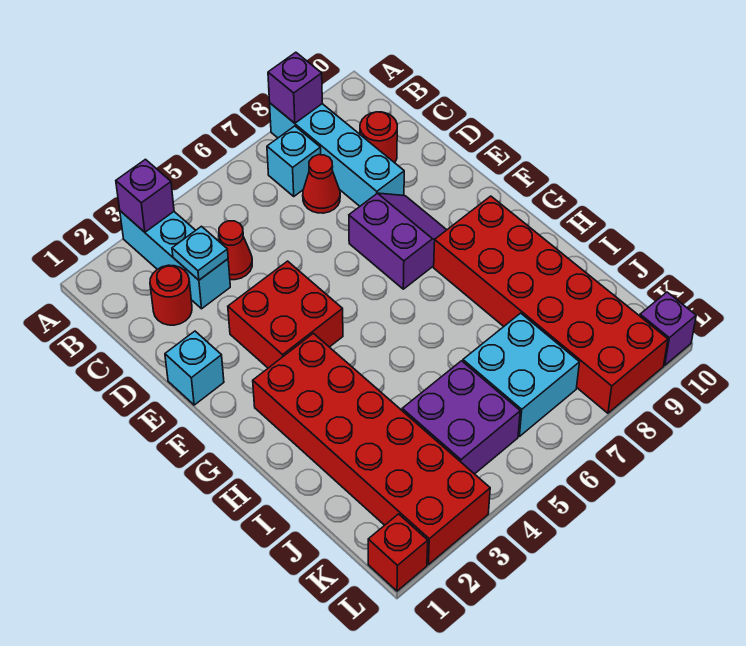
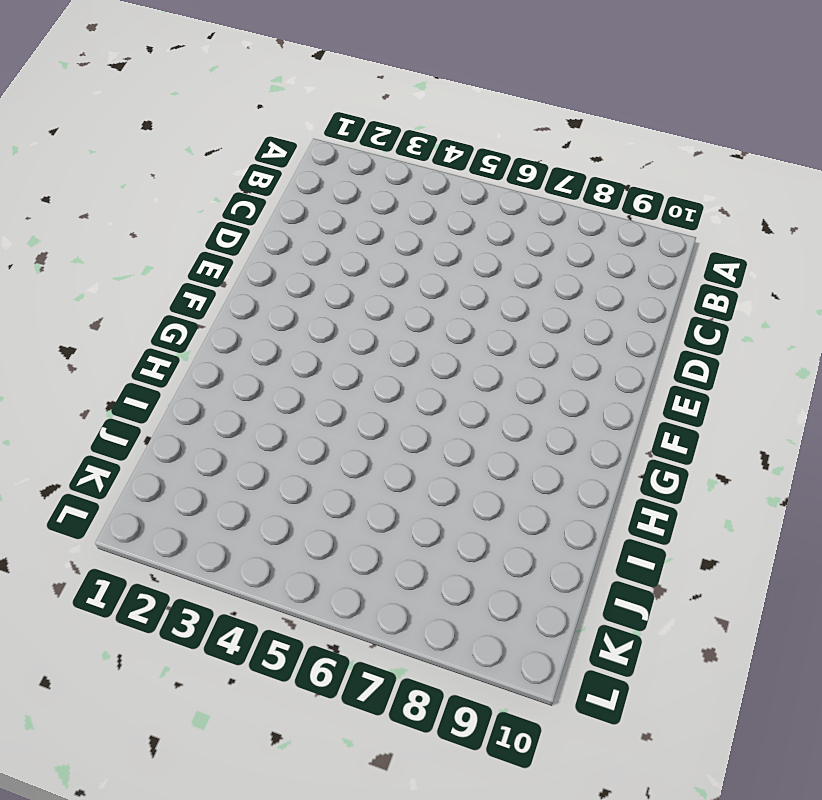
none -> cyan 1x3 brick [120,211,230,309]
none -> cyan 1x4 brick [270,103,404,206]
none -> cyan 1x1 brick [267,126,321,196]

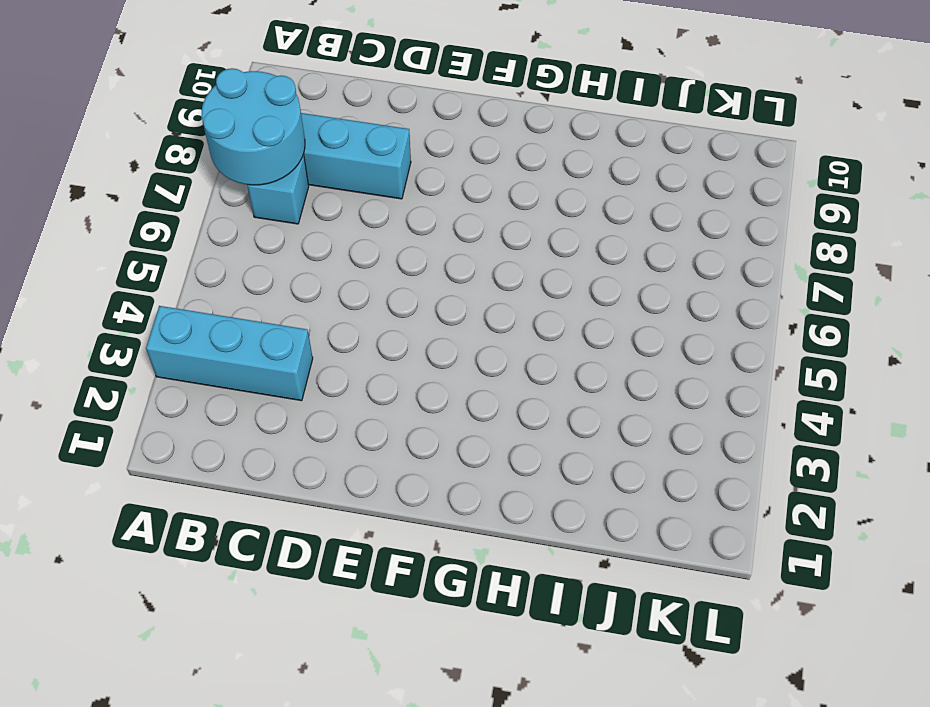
cyan 2x2 round brick [202,68,305,185] -> purple 1x1 brick [268,52,322,123]
none -> red 1x1 round brick [150,265,192,325]
none -> red 1x1 cone [219,221,252,280]
none -> red 1x1 cone [303,155,340,213]

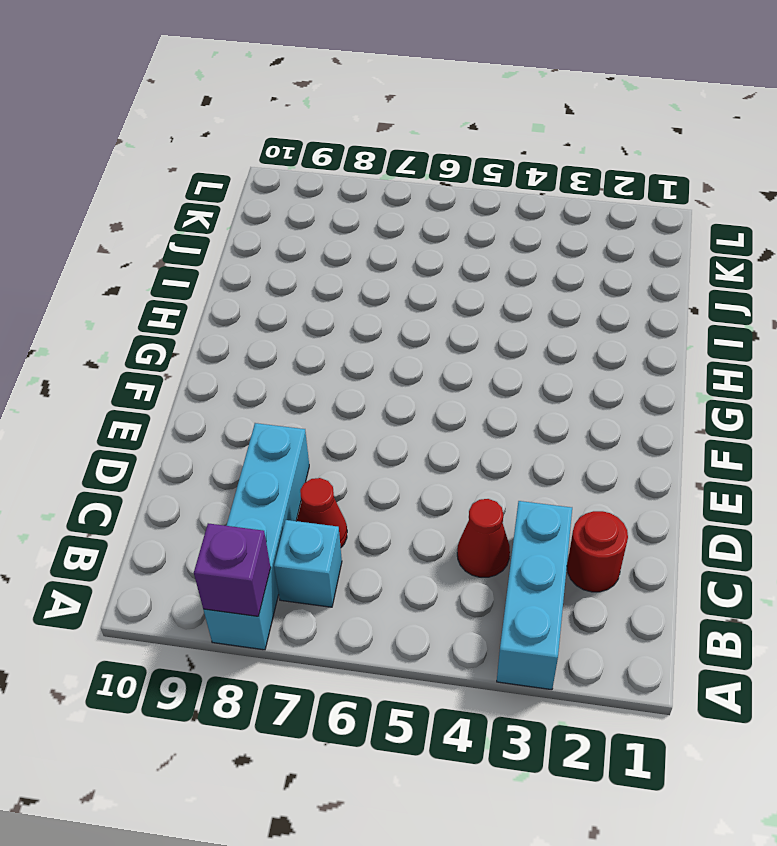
none -> red 1x1 round brick [360,112,397,163]
none -> cyan 1x1 brick [165,331,224,405]
none -> red 2x2 brick [228,261,343,368]

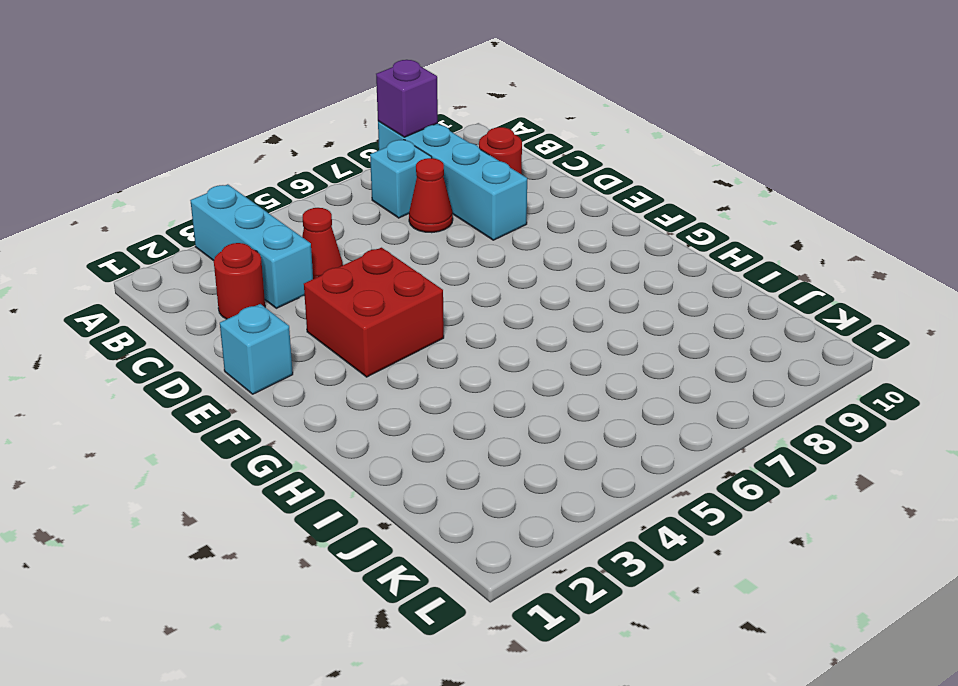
none -> purple 2x2 slope [349,193,446,289]
none -> red 2x6 brick [253,333,490,565]
none -> red 2x6 brick [434,196,668,413]

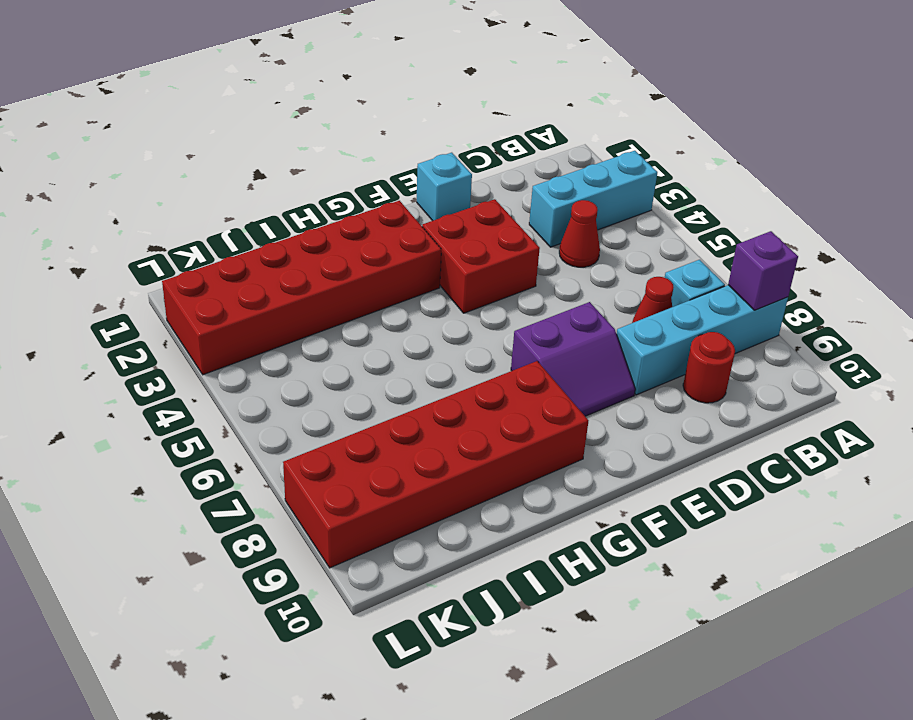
none -> red 1x1 round brick [150,265,192,325]
none -> purple 2x2 brick [402,361,520,474]
none -> cyan 2x2 brick [463,313,579,436]

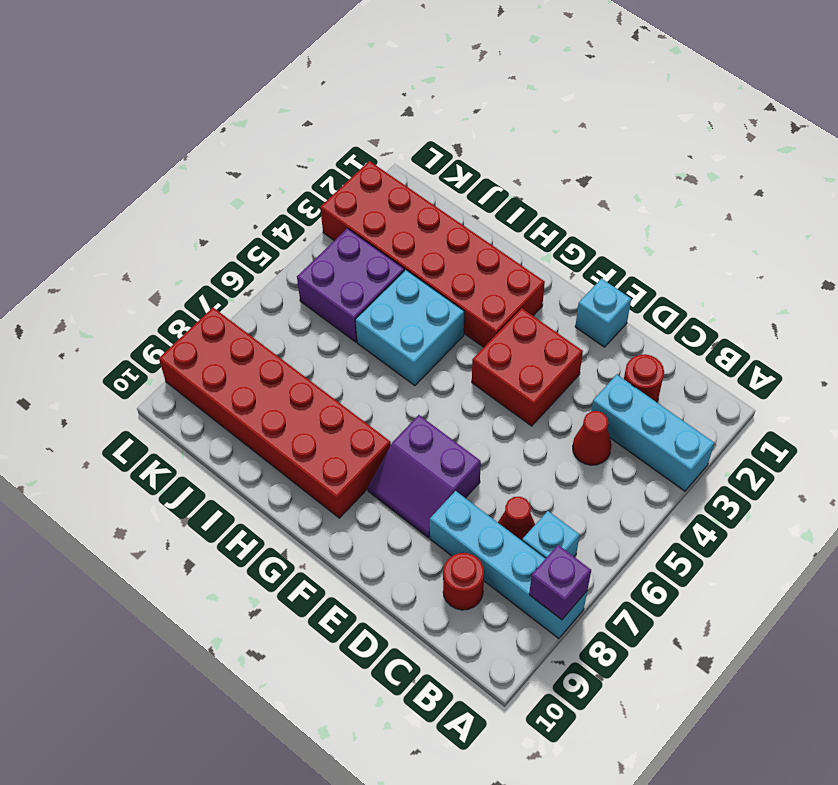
cyan 2x2 brick [355,270,464,386] -> cyan 2x2 brick moved to [463,313,579,436]
none -> red 1x1 brick [368,514,428,591]
none -> purple 1x1 brick [640,292,696,365]
none -> purple 1x1 brick [116,159,174,232]

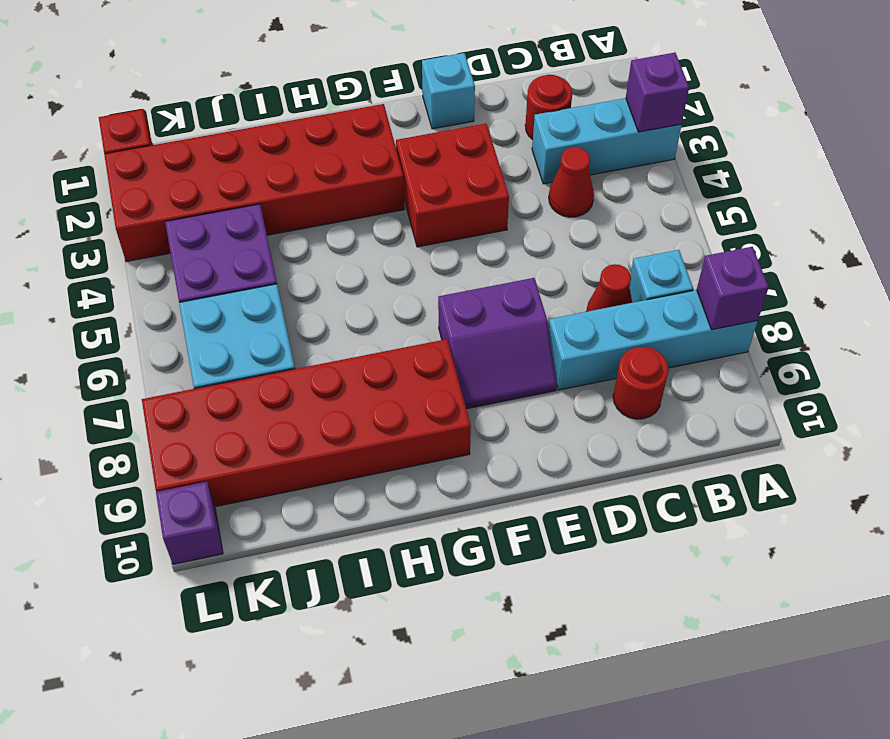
none -> cyan 1x1 plate [172,226,228,280]

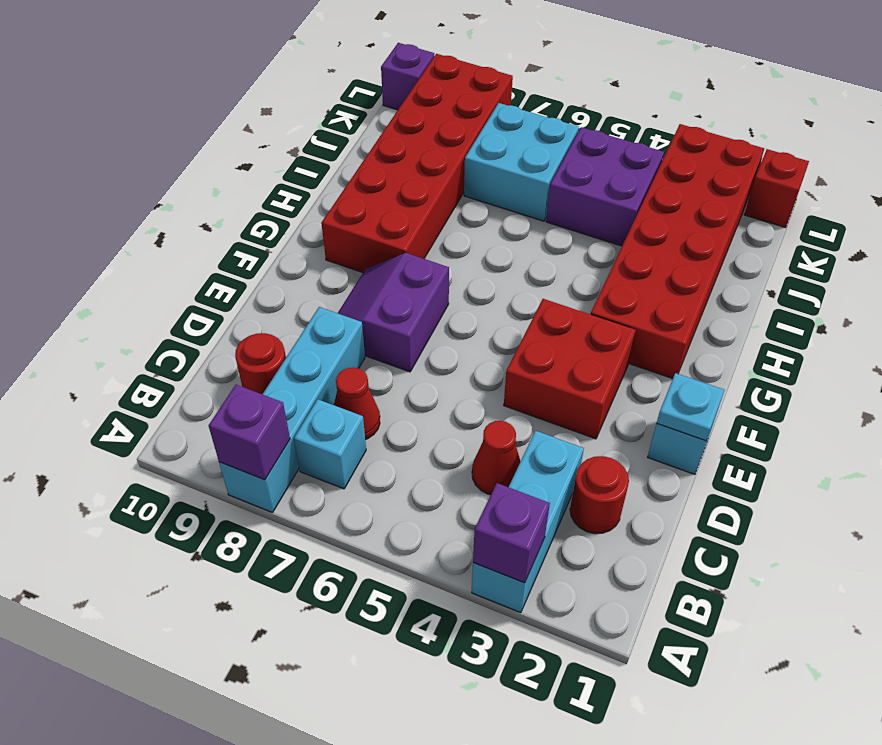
cyan 1x1 plate [657,373,724,441] -> cyan 1x1 plate moved to [172,226,228,280]

